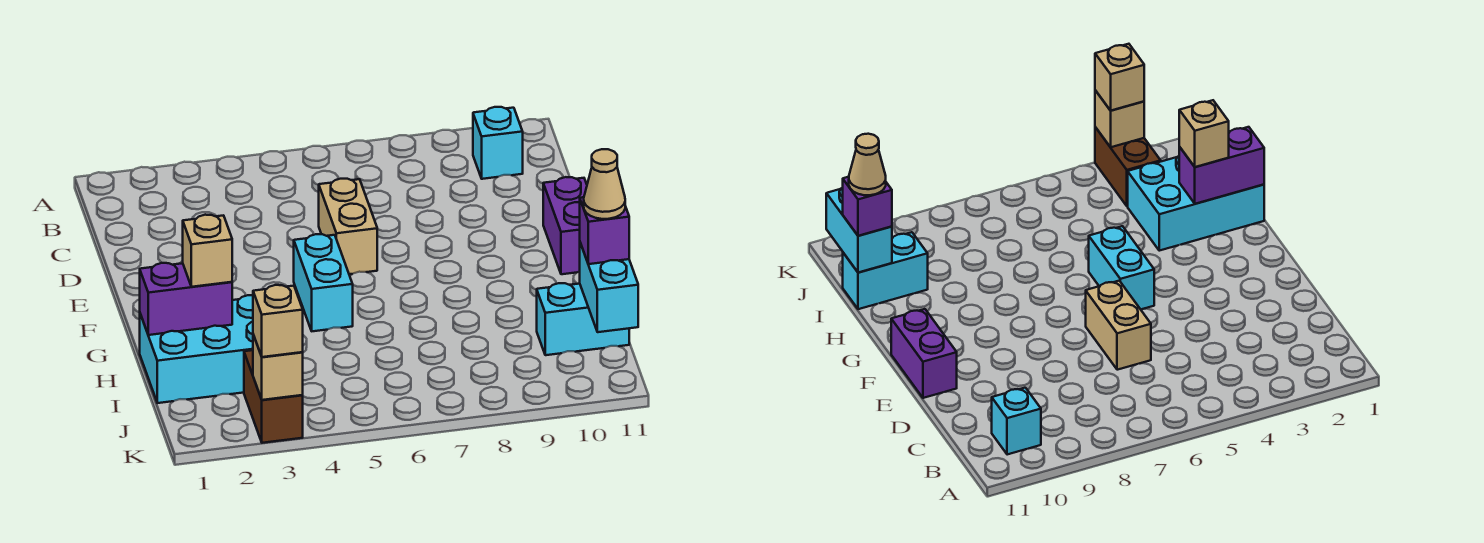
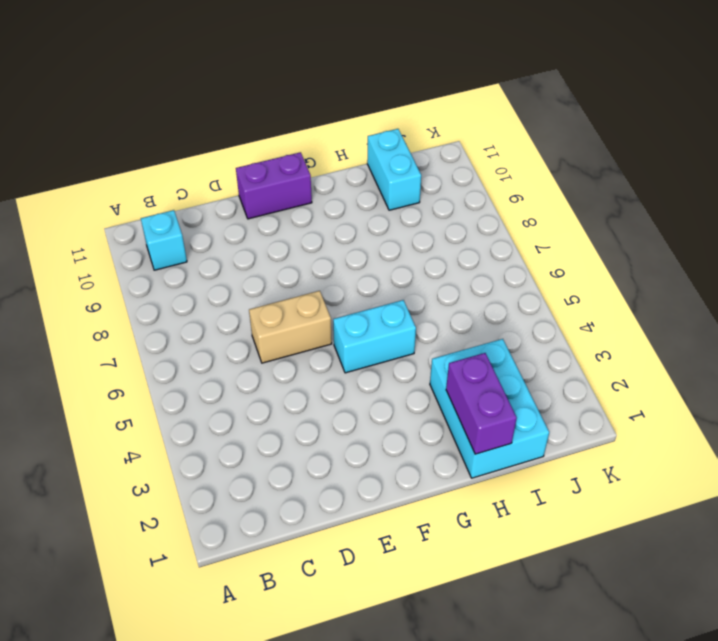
none -> brown 1x2 brick [244,350,303,443]
none -> cyan 1x2 brick [580,243,638,332]
none -> tan 1x1 brick [253,335,303,400]

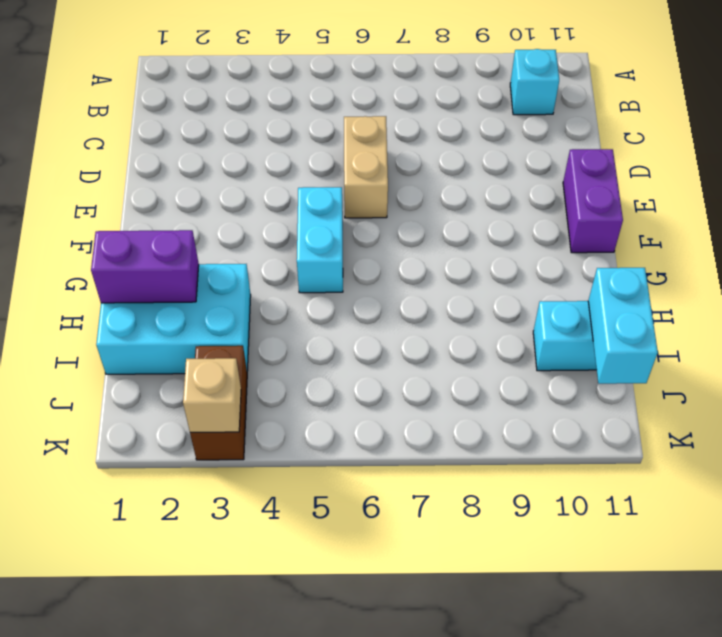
none -> tan 1x1 brick [183,215,232,287]
none -> purple 1x1 brick [580,197,629,264]
none -> tan 1x1 brick [253,285,303,357]

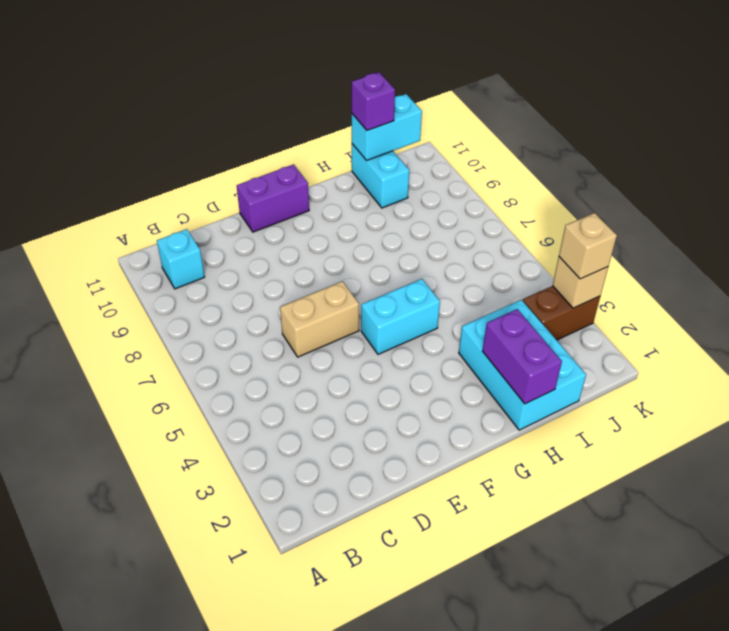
none -> tan 1x1 brick [183,215,232,287]
none -> tan 1x1 cone [584,149,625,219]

